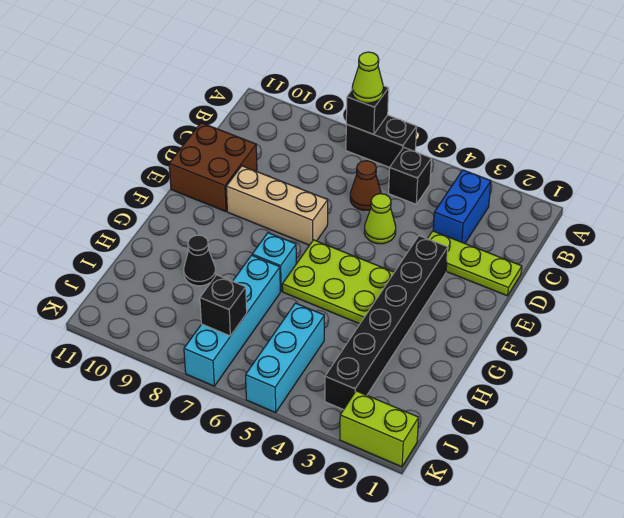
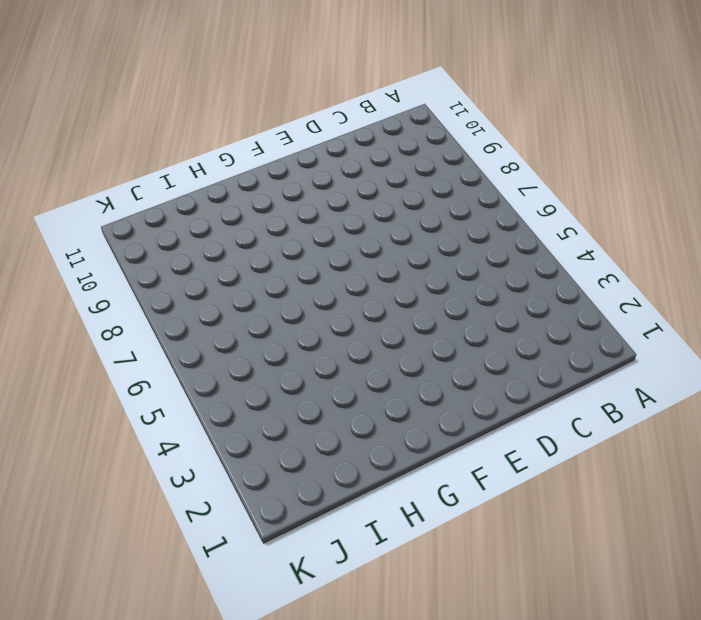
none -> black 1x2 brick [346,115,417,167]
none -> blue 1x2 brick [433,170,491,243]
none -> black 1x1 brick [389,148,432,204]

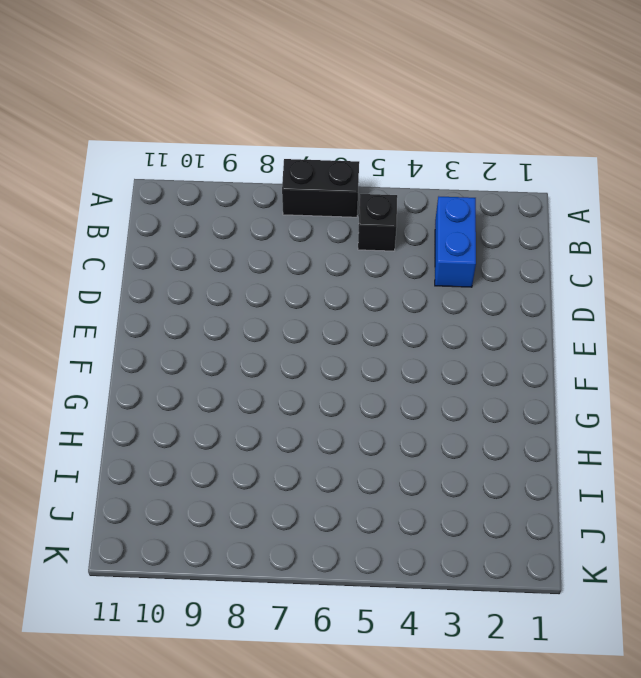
none -> brown 1x1 cone [350,161,381,210]
none -> lime 1x3 plate [428,231,522,296]
none -> lime 1x1 cone [364,194,396,244]

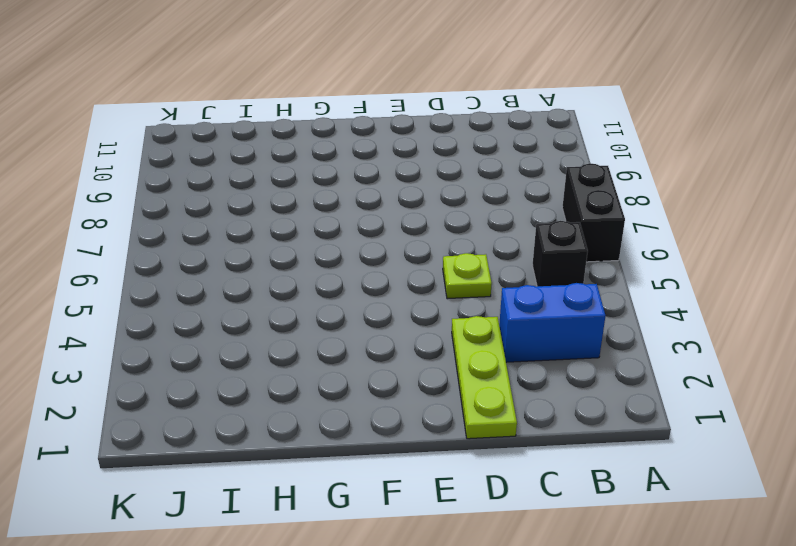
lime 1x1 plate [443,253,492,299] -> lime 1x1 cone [364,194,396,244]
none -> brown 1x1 cone [350,161,381,210]
none -> brown 2x2 brick [169,123,257,212]
none -> black 1x6 brick [325,236,448,410]

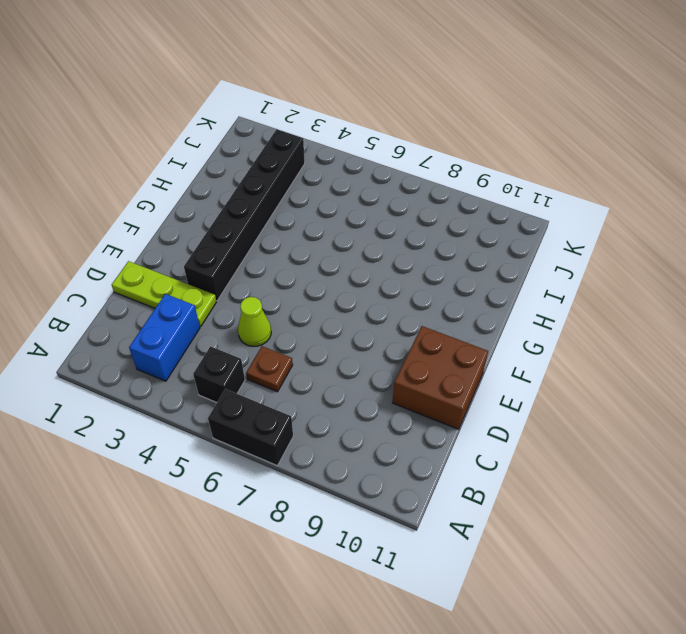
brown 1x1 plate [246,346,293,392] -> brown 1x1 cone [350,161,381,210]
none -> tan 1x3 brick [226,166,328,245]
none -> lime 2x3 plate [282,240,394,324]
none -> cyan 1x1 brick [252,233,296,291]

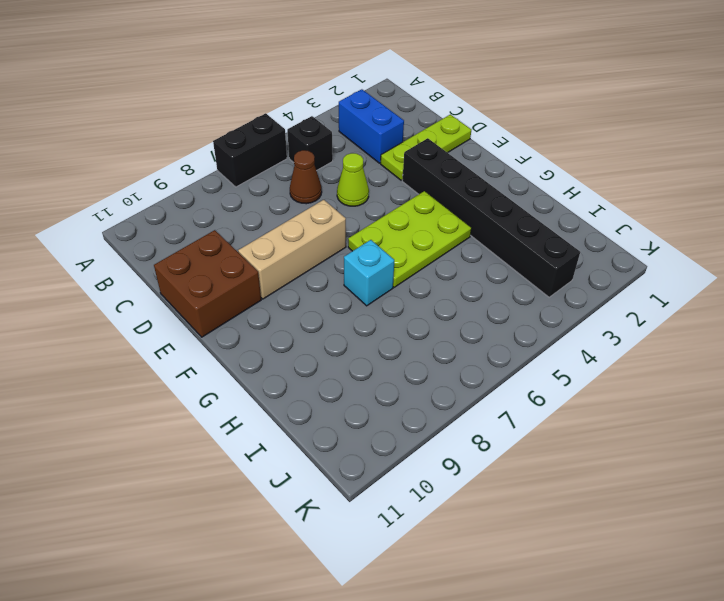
none -> cyan 1x4 brick [184,255,280,386]
none -> black 1x1 cone [184,235,216,286]
none -> cyan 1x3 brick [246,303,324,413]

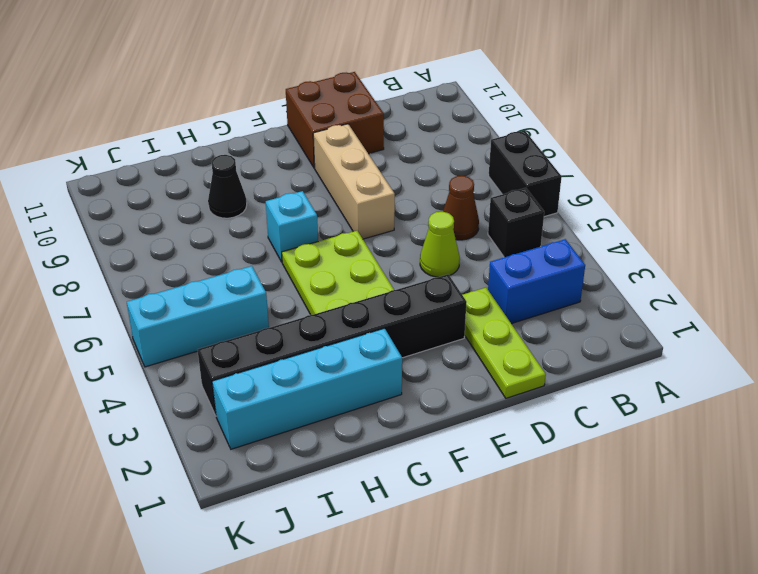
cyan 1x4 brick [212,328,402,449] -> cyan 1x4 brick moved to [184,255,280,386]
none -> lime 1x2 brick [340,391,419,467]
none -> black 1x1 brick [346,86,389,134]
none -> black 1x1 brick [200,275,247,336]

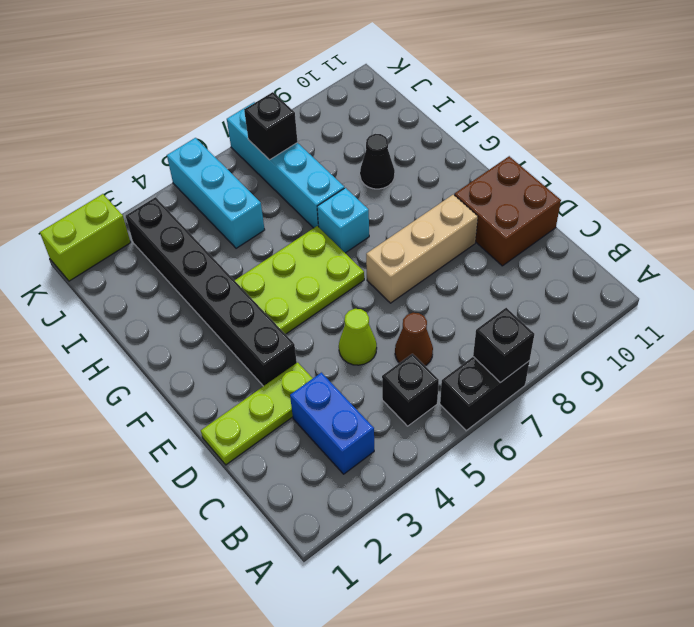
none -> lime 1x1 cone [352,52,383,103]

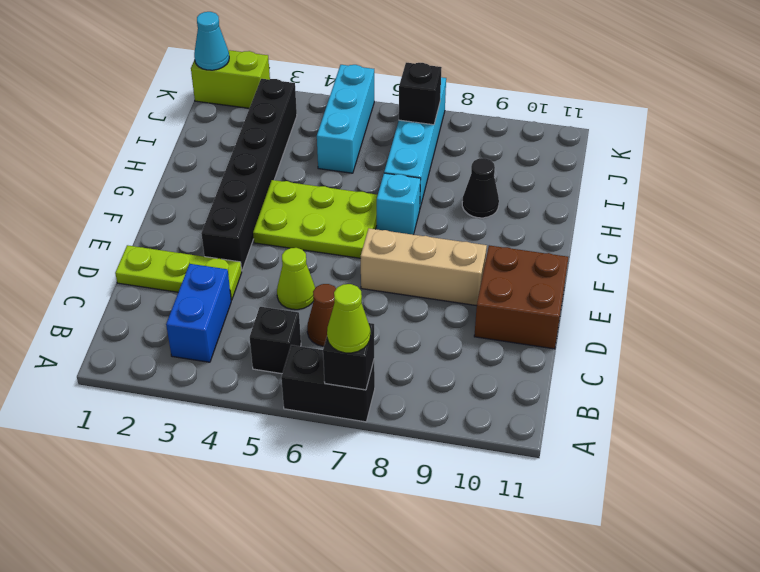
cyan 1x1 cone [194,12,229,70] -> none

